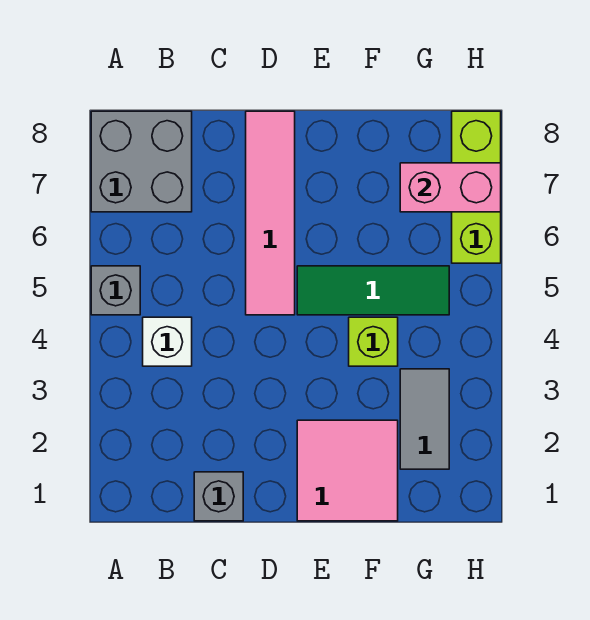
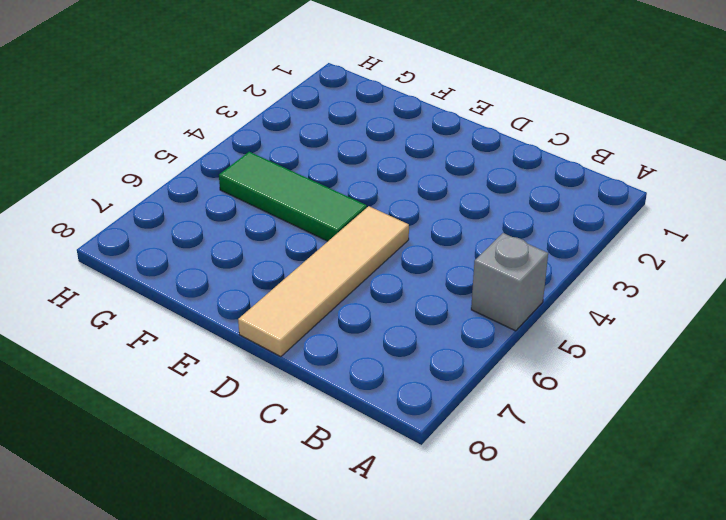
tan 1x4 tile [238,206,409,357] -> pink 1x4 tile [246,111,295,315]
none -> grey 2x2 brick [91,111,192,212]
none -> white 1x1 brick [143,317,192,366]

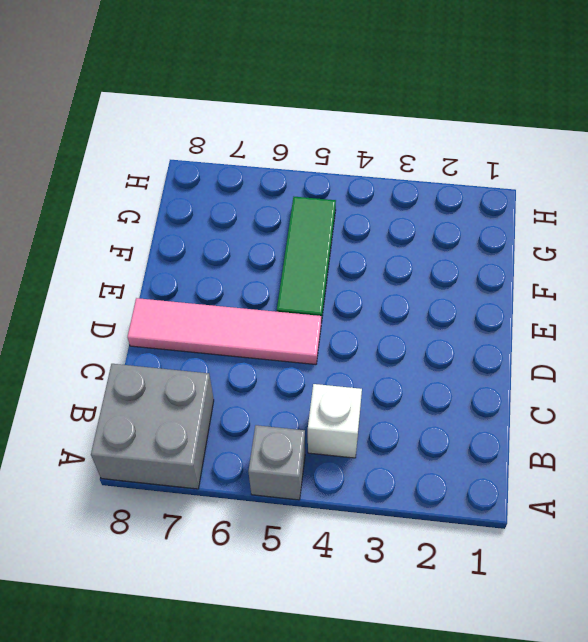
none -> grey 1x1 brick [194,472,243,521]
none -> pink 2x2 tile [297,420,398,521]

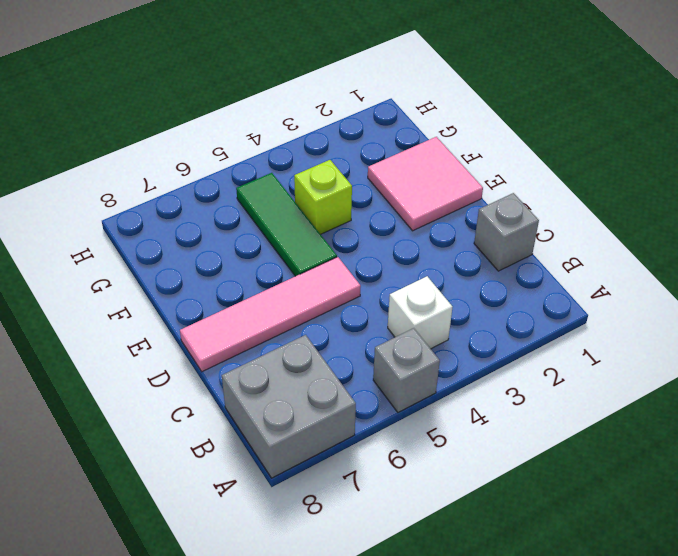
none -> grey 1x2 tile [400,369,449,469]
none -> lime 1x3 brick [452,111,501,263]

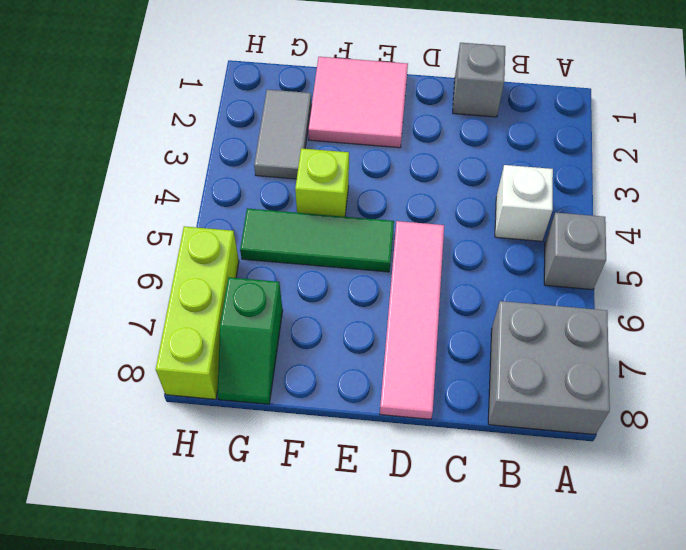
green 1x2 slope [217,277,283,404] -> none
none -> pink 1x2 brick [400,163,501,212]

